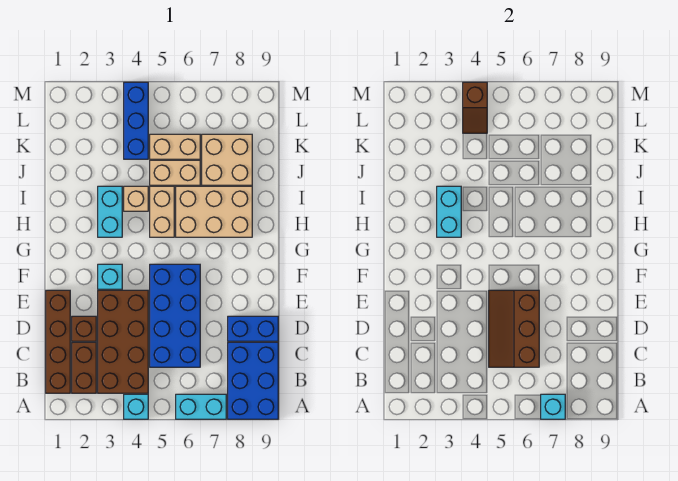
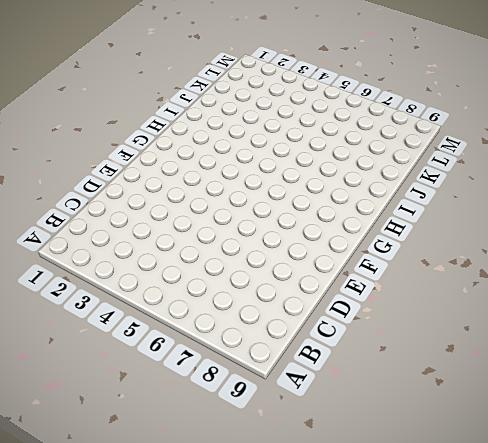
none -> cyan 1x1 brick [124,394,148,419]
none -> cyan 1x2 brick [176,394,226,419]
none -> blue 2x3 brick [228,342,278,419]

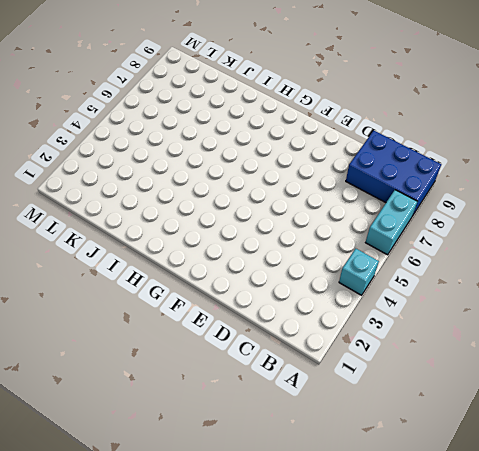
none -> brown 1x4 brick [46,290,70,393]
none -> brown 1x2 brick [72,342,96,393]
none -> brown 2x4 brick [98,290,148,393]

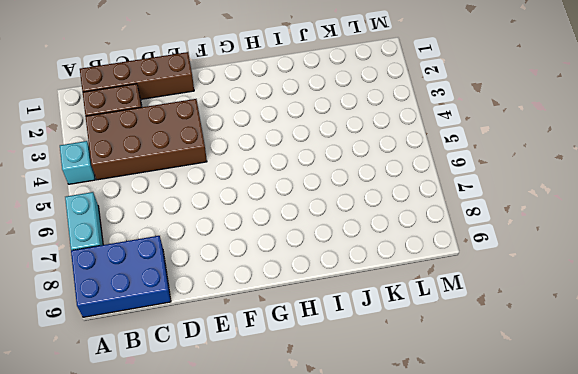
none -> blue 2x4 brick [150,264,200,367]
none -> brown 1x1 brick [72,316,96,341]
none -> blue 1x2 brick [228,316,278,341]

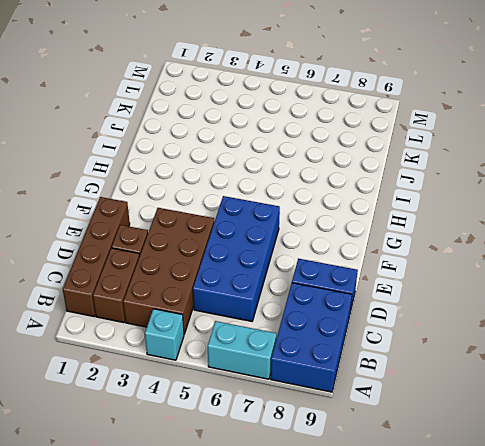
none -> cyan 1x1 brick [98,264,122,289]
none -> cyan 1x2 brick [98,186,122,237]
none -> tan 1x2 brick [150,186,174,237]

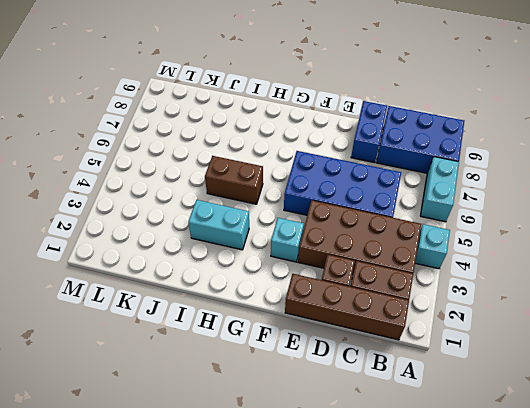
brown 1x2 brick [205,156,263,204] -> tan 1x2 brick [150,186,174,237]
none -> tan 2x3 brick [176,186,252,237]
none -> tan 1x1 brick [124,186,148,211]
none -> tan 1x2 brick [150,160,200,185]

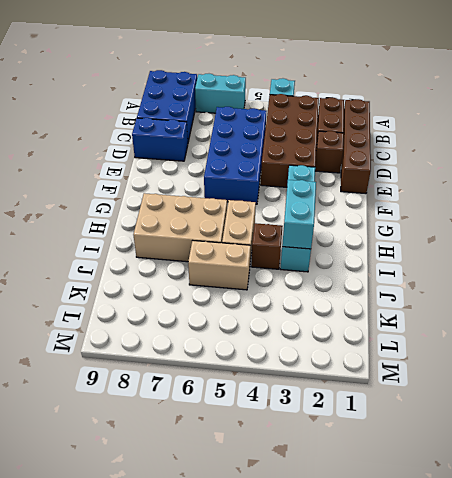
brown 1x1 brick [251,223,283,269] -> tan 1x1 brick [124,186,148,211]
none -> tan 2x2 brick [202,134,252,185]
none -> blue 1x3 brick [124,82,148,159]
none -> tan 1x2 brick [150,134,200,159]

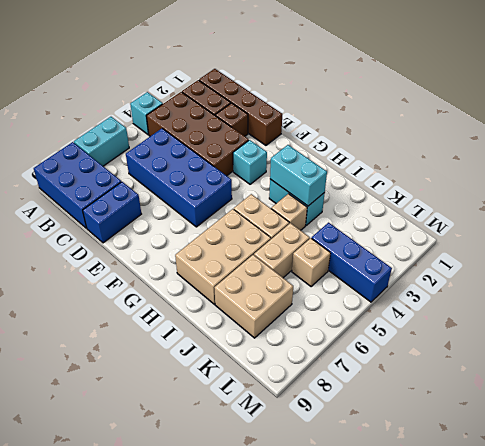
tan 1x1 brick [292,238,331,287] -> tan 1x2 brick [150,134,200,159]
none -> cyan 1x1 brick [541,394,565,419]
none -> brown 2x3 slope [489,290,539,367]
none -> brown 1x2 slope [463,82,487,133]

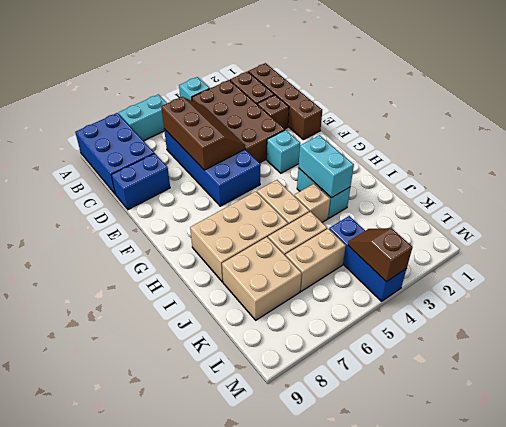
none -> cyan 1x1 brick [541,394,565,419]

